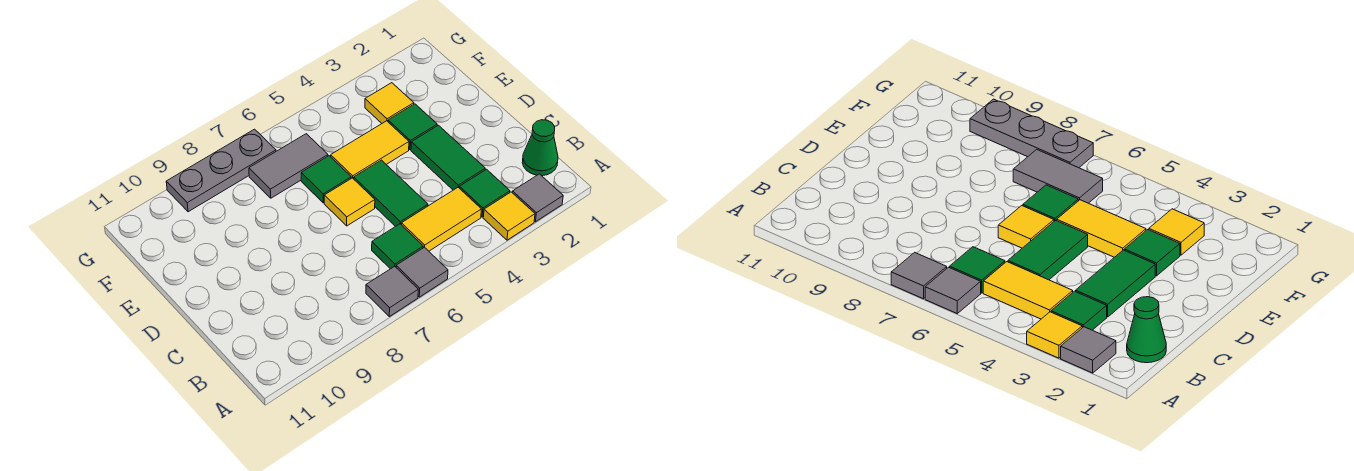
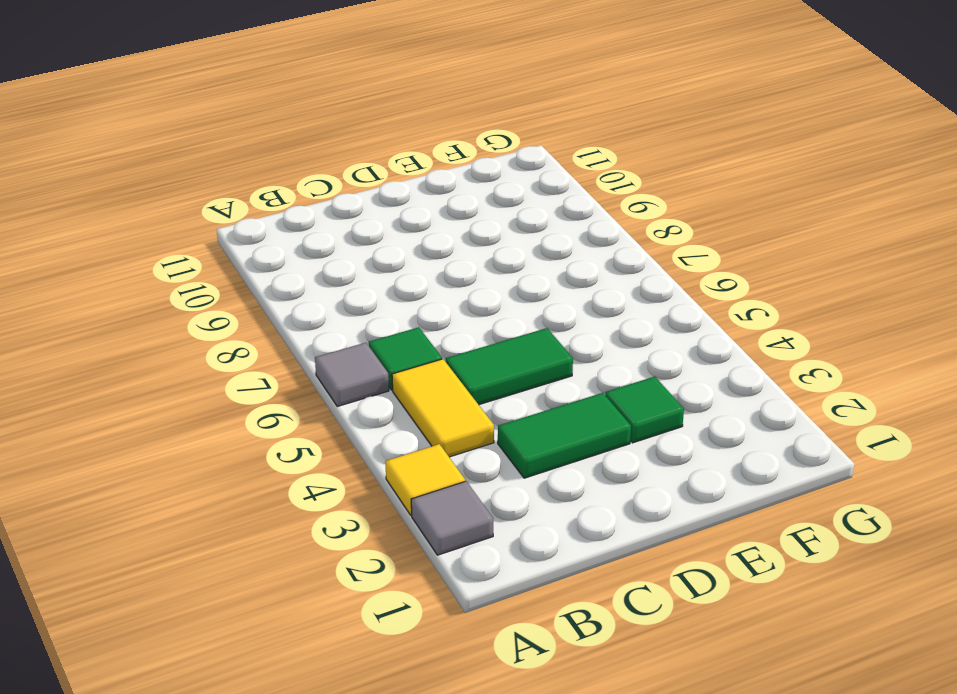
none -> grey 1x1 tile [366,266,418,317]
none -> green 1x1 cone [522,120,558,176]
none -> green 1x1 tile [459,169,510,217]

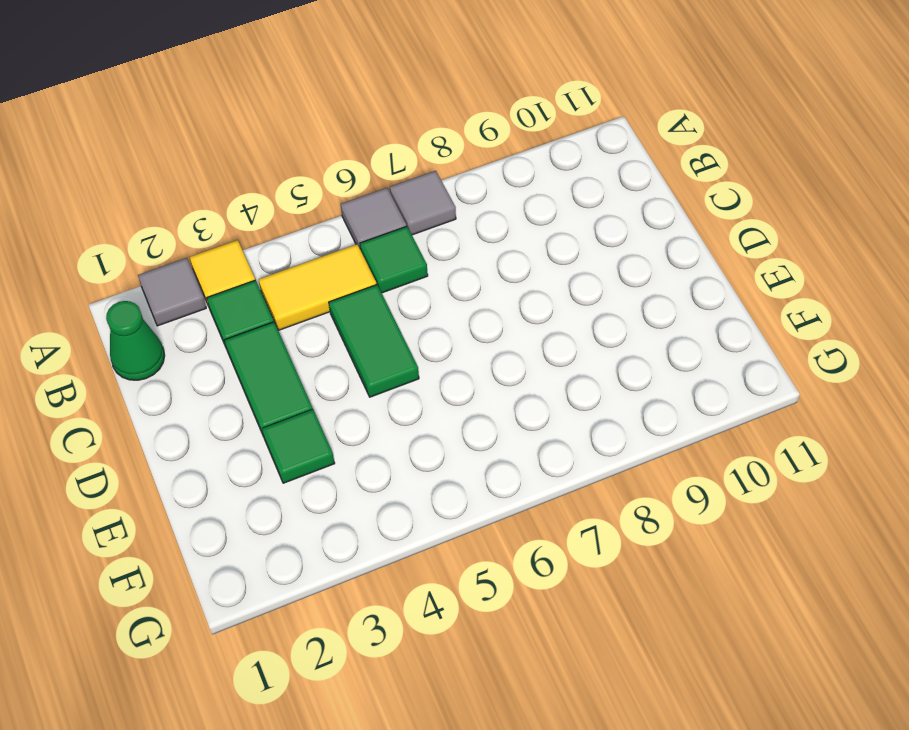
none -> yellow 1x1 tile [324,178,375,226]
none -> yellow 1x2 tile [331,121,409,179]
none -> green 1x1 tile [301,156,351,203]

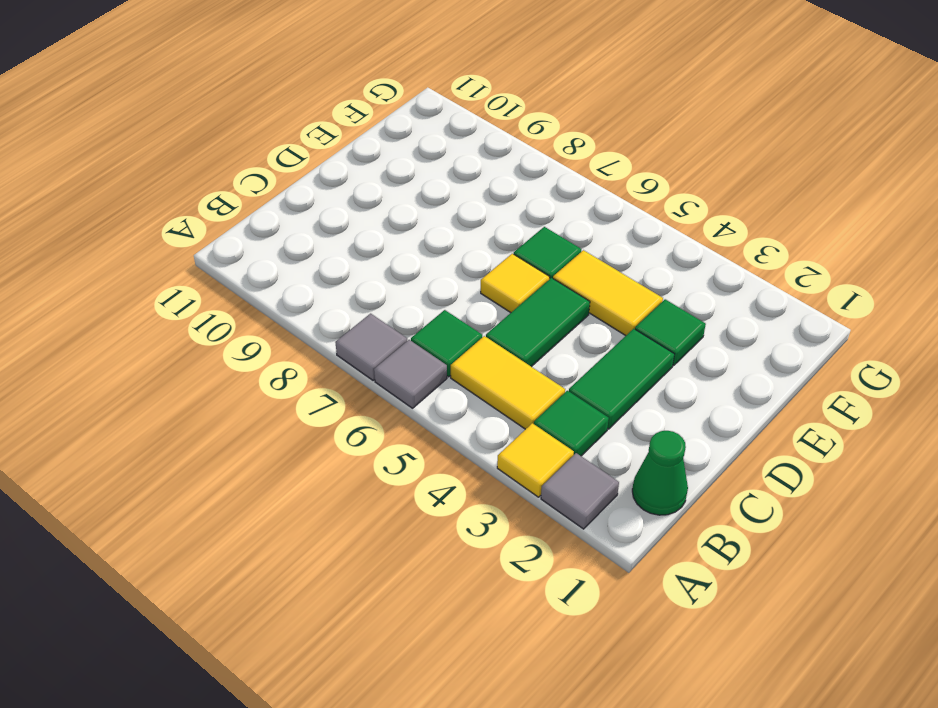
none -> yellow 1x1 tile [365,83,414,123]
none -> grey 1x2 tile [249,134,328,198]
none -> grey 1x3 plate [166,129,276,212]

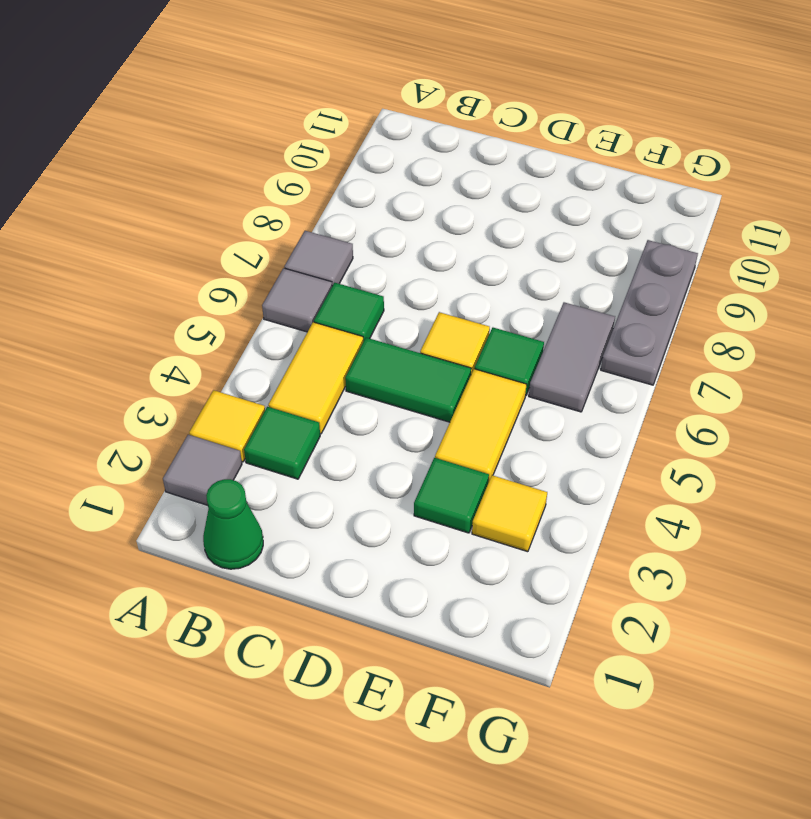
none -> green 1x2 tile [411,125,485,190]

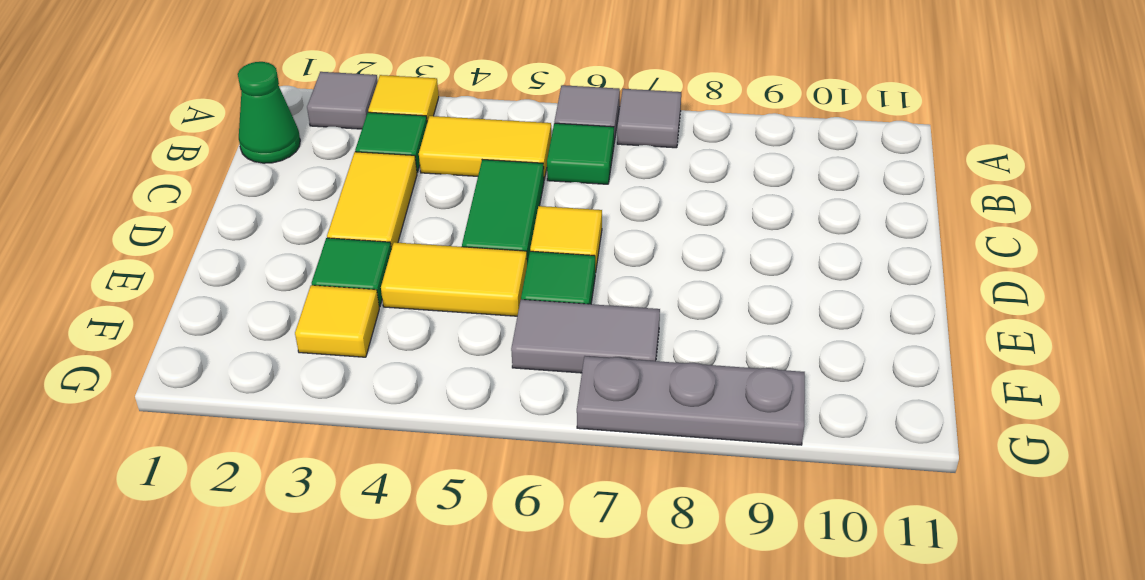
yellow 1x2 tile [327,152,417,249] -> green 1x2 tile [411,125,485,190]

